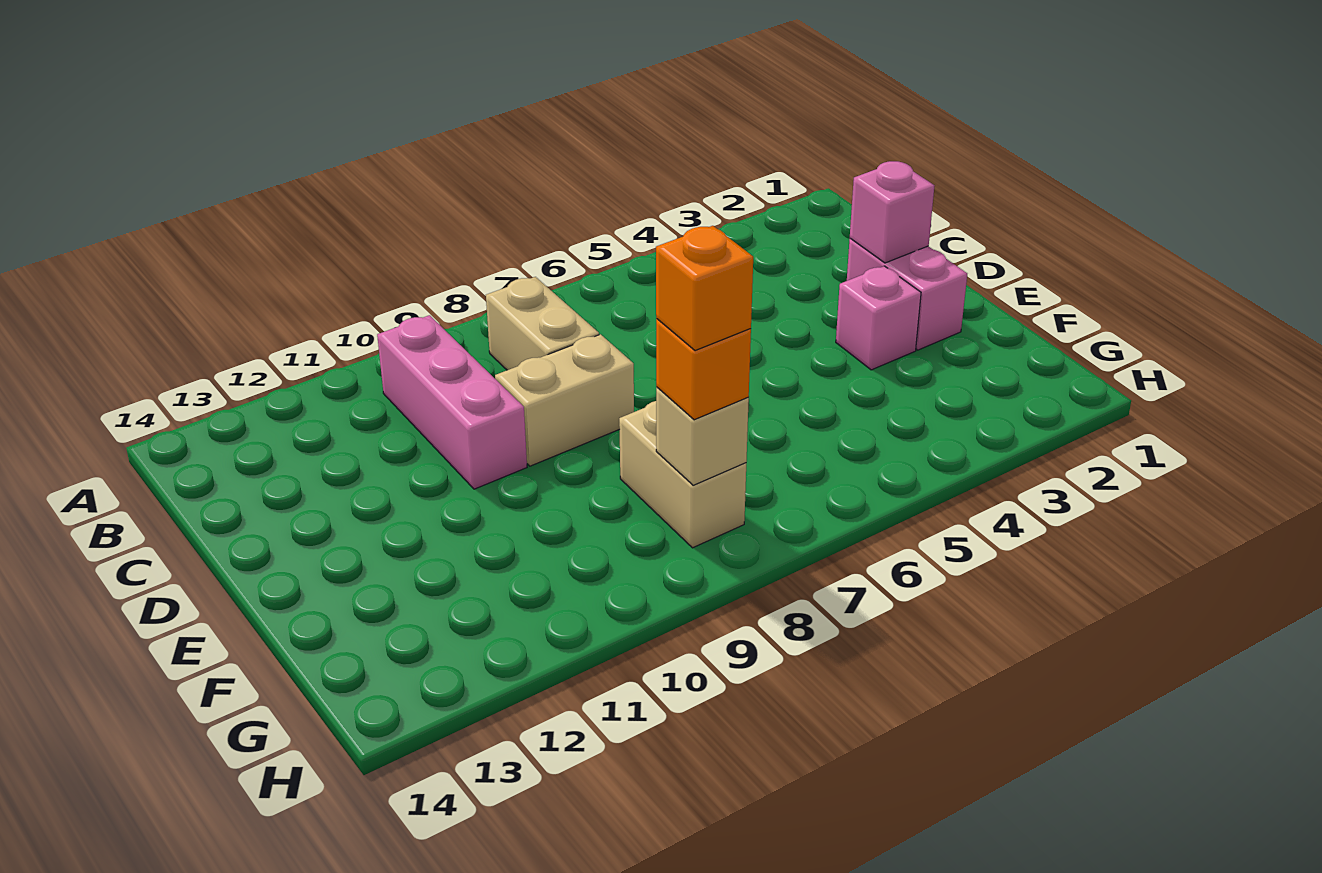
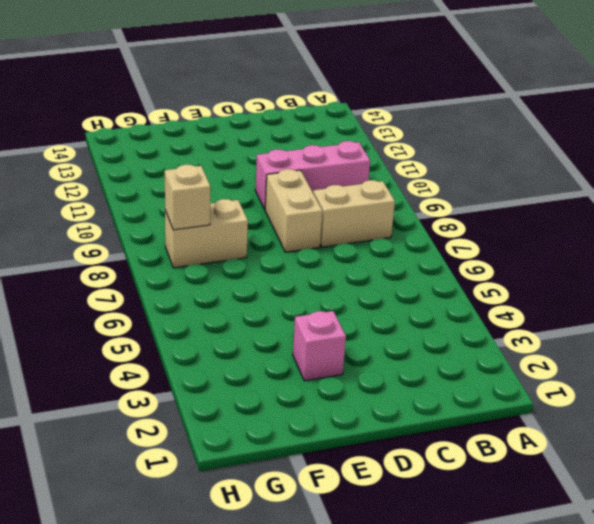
none -> pink 1x2 brick [847,238,967,350]
none -> pink 1x1 brick [850,161,934,263]

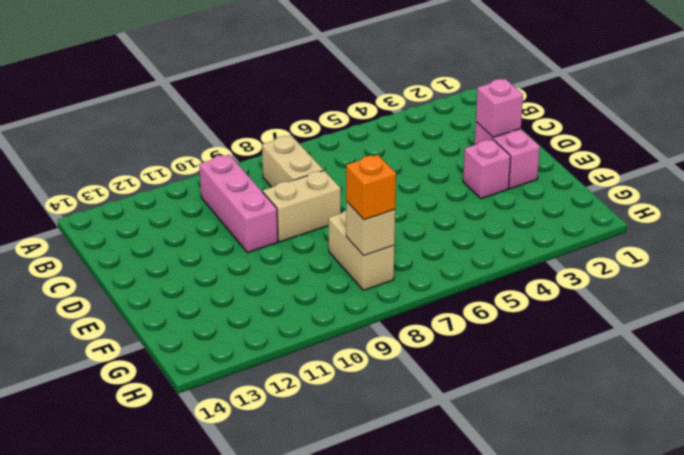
none -> orange 1x1 brick [656,226,753,351]

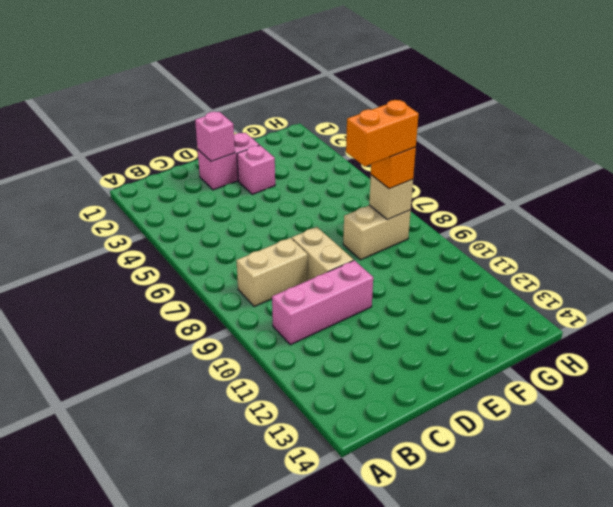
orange 1x2 brick [346,100,419,166] -> orange 1x1 brick [656,226,753,351]

